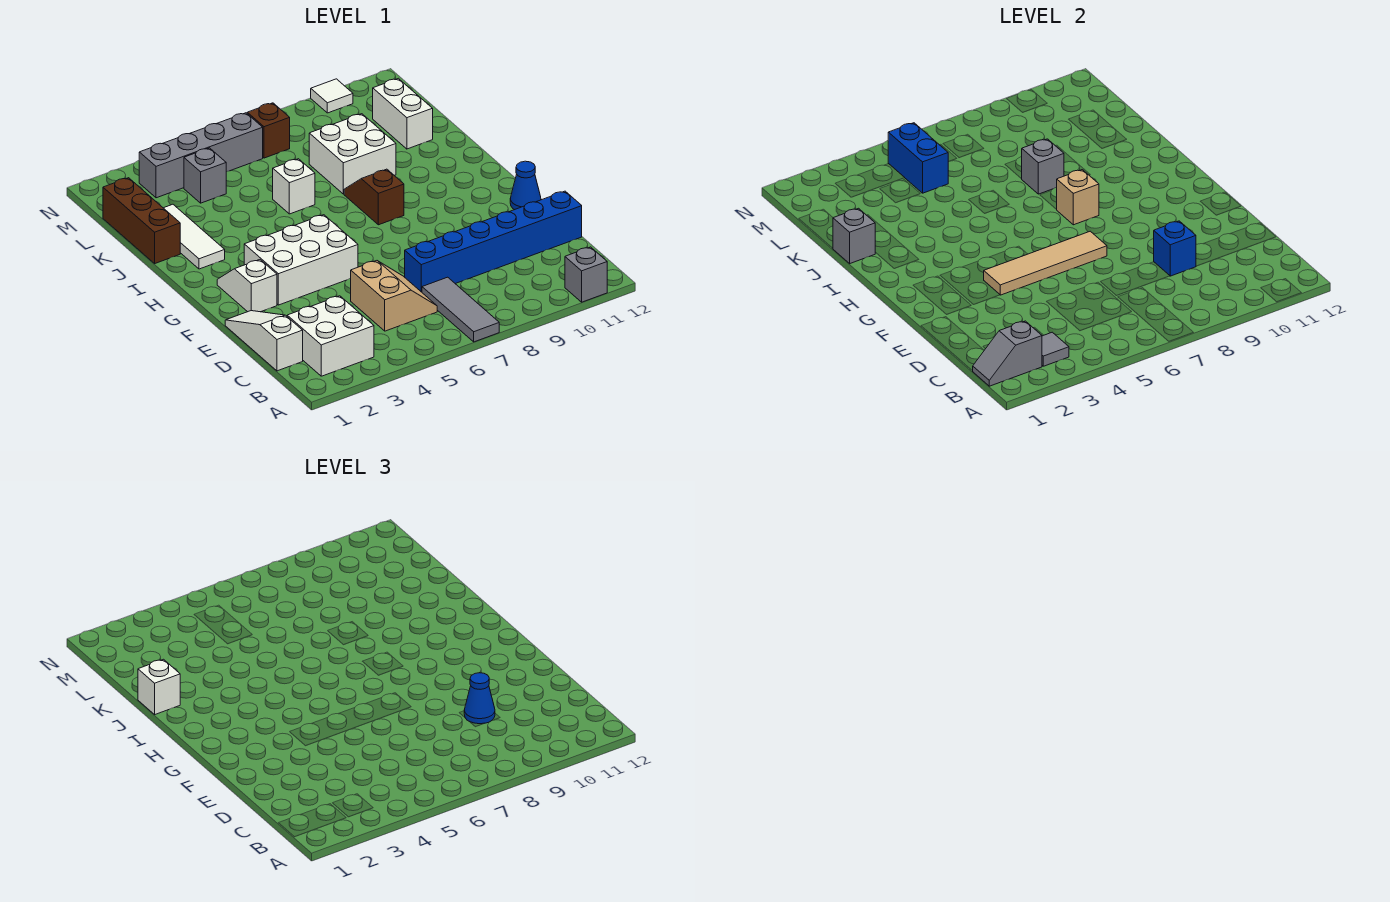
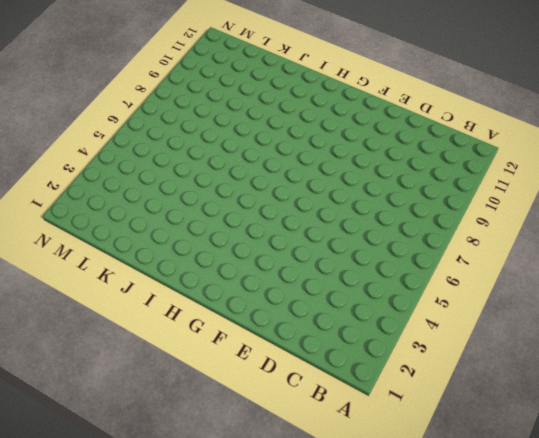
none -> grey 1x3 tile [422,277,499,342]
none -> grey 1x1 brick [565,247,607,302]
none -> white 2x2 brick [287,296,374,376]

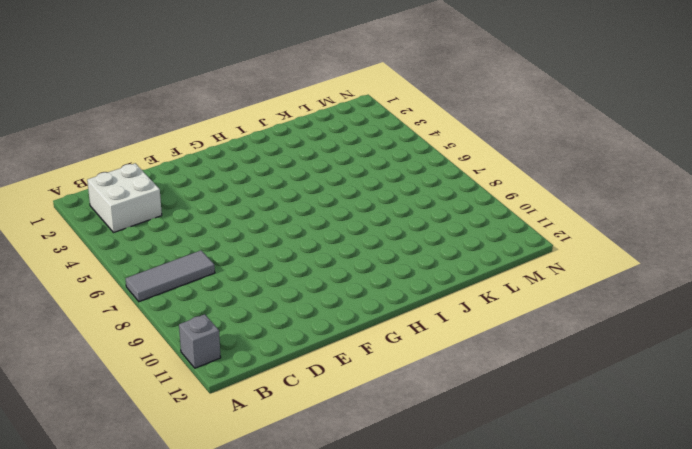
none -> white 1x3 slope [225,311,303,371]
none -> tan 2x2 slope [351,261,437,331]
none -> blue 1x6 brick [405,191,582,292]

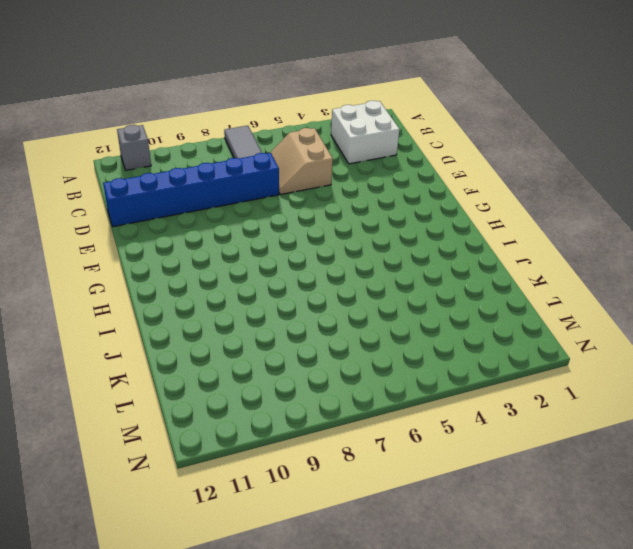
none -> white 1x3 slope [225,311,303,371]
none -> white 1x2 slope [217,260,277,312]
none -> white 2x3 brick [244,215,358,305]

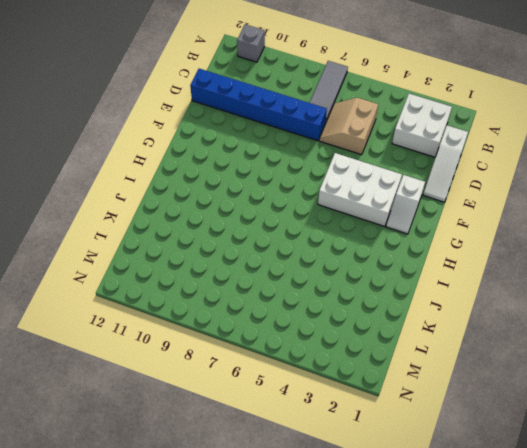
none -> blue 1x1 cone [510,161,541,210]
none -> brown 1x2 slope [344,169,404,225]
none -> white 1x3 tile [164,204,225,269]

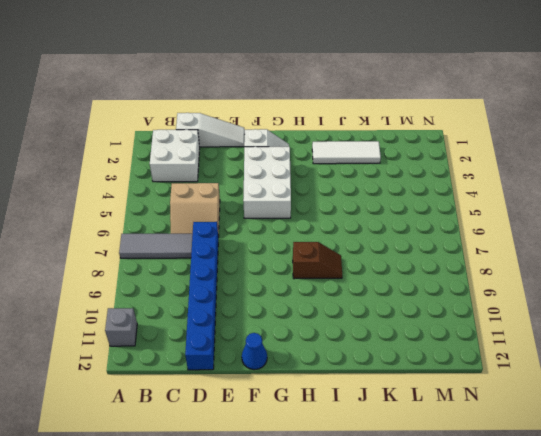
none -> brown 1x3 brick [103,178,180,263]
none -> white 1x1 brick [273,159,315,214]
none -> white 2x2 brick [309,114,396,194]

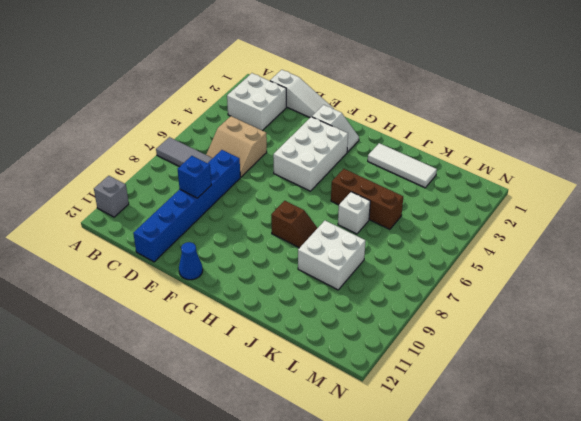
brown 1x3 brick [331,169,403,229] -> brown 1x3 brick moved to [103,178,180,263]
none -> white 1x2 brick [373,78,433,149]
none -> grey 1x1 brick [184,148,226,203]
none -> grey 1x4 brick [139,113,263,198]

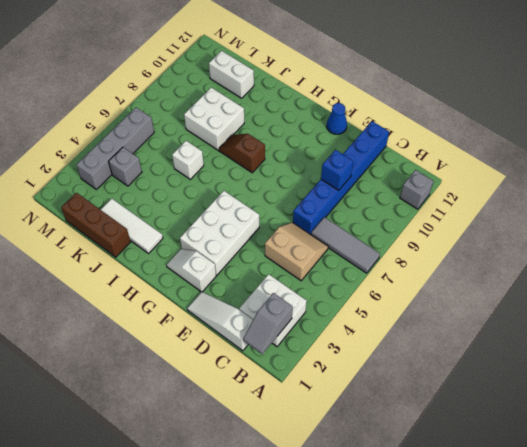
none -> brown 1x1 brick [247,103,290,158]
none -> white 1x1 tile [311,79,353,113]
none -> grey 1x1 tile [1042,332,1069,366]

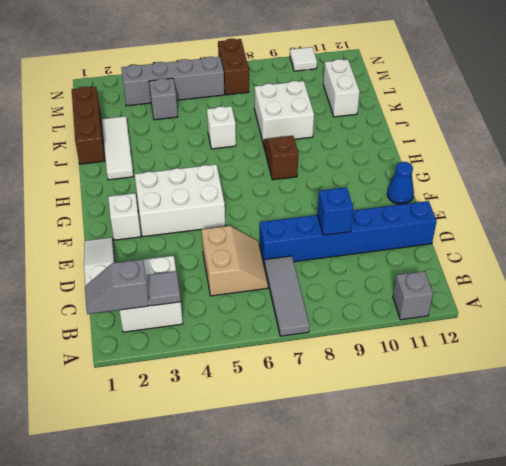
brown 1x2 brick [218,39,249,95] -> brown 1x1 brick [247,103,290,158]
none -> tan 1x4 tile [984,231,1107,295]
none -> tan 1x1 brick [1056,170,1099,225]
none -> grey 1x1 brick [833,208,875,263]

